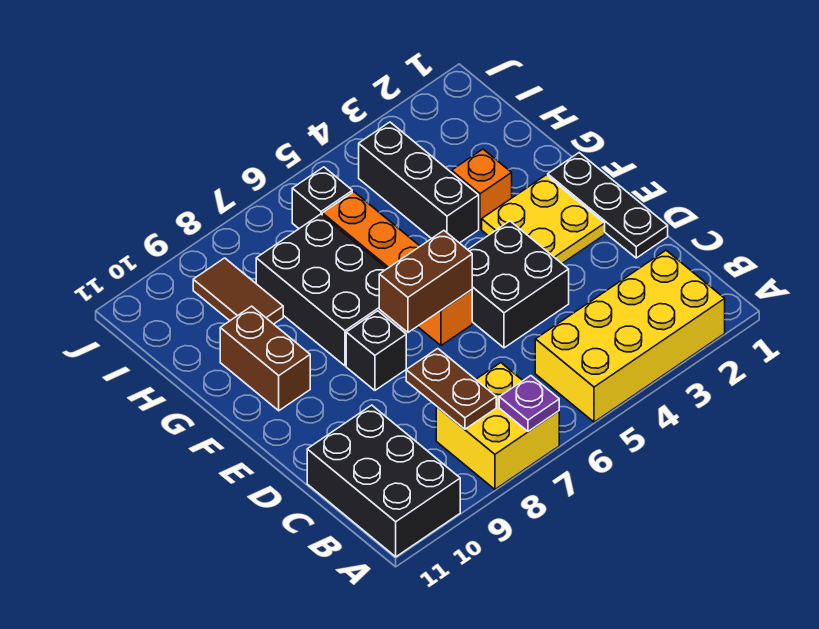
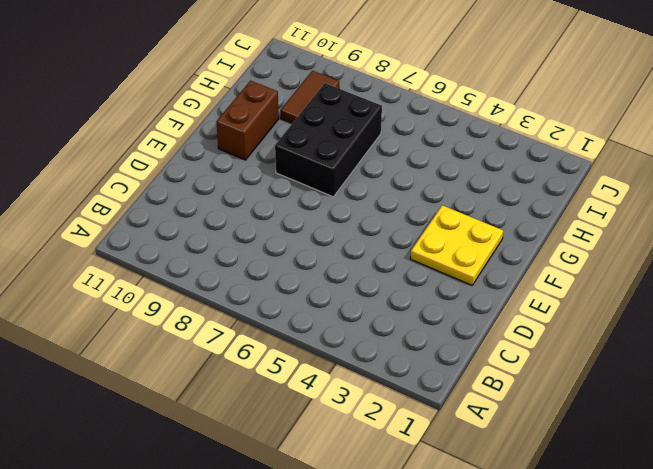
none -> yellow 2x4 brick [535,250,725,422]
none -> yellow 2x2 brick [436,363,559,489]
none -> black 2x3 brick [307,405,460,557]

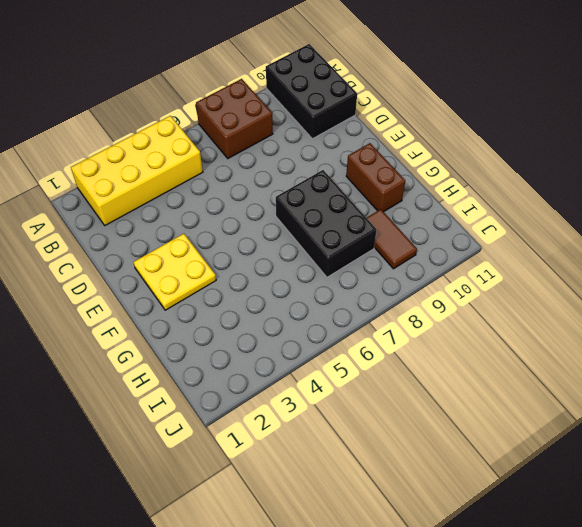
brown 2x2 brick [196,79,273,158] -> yellow 2x2 brick [436,363,559,489]
none -> black 1x3 plate [548,153,668,258]
none -> black 2x2 brick [468,221,569,348]
none -> orange 1x4 brick [322,192,472,346]

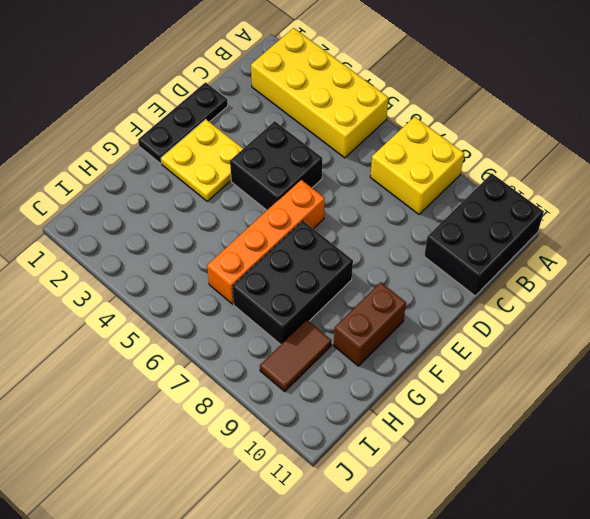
none -> black 1x1 brick [346,311,406,390]
none -> orange 1x1 brick [452,149,512,229]
none -> black 1x3 brick [359,122,479,243]

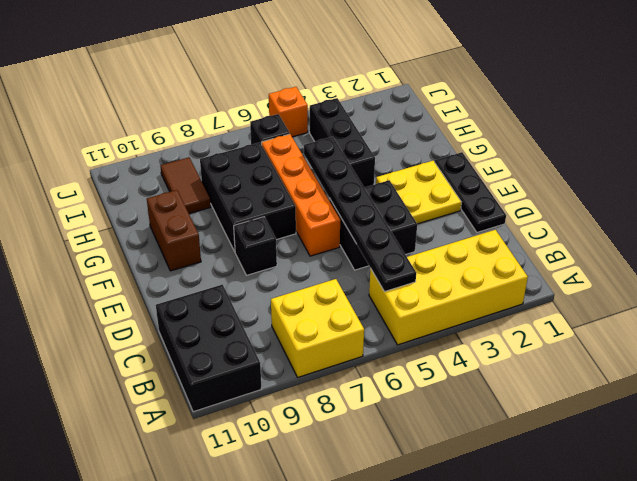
black 1x6 plate [304,137,416,292] -> none
orange 1x1 brick [269,87,308,137] -> orange 1x1 brick moved to [452,149,512,229]
none -> purple 1x1 plate [499,376,559,431]
none -> brown 1x2 plate [406,349,496,429]
none -> brown 1x2 brick [379,231,472,332]

